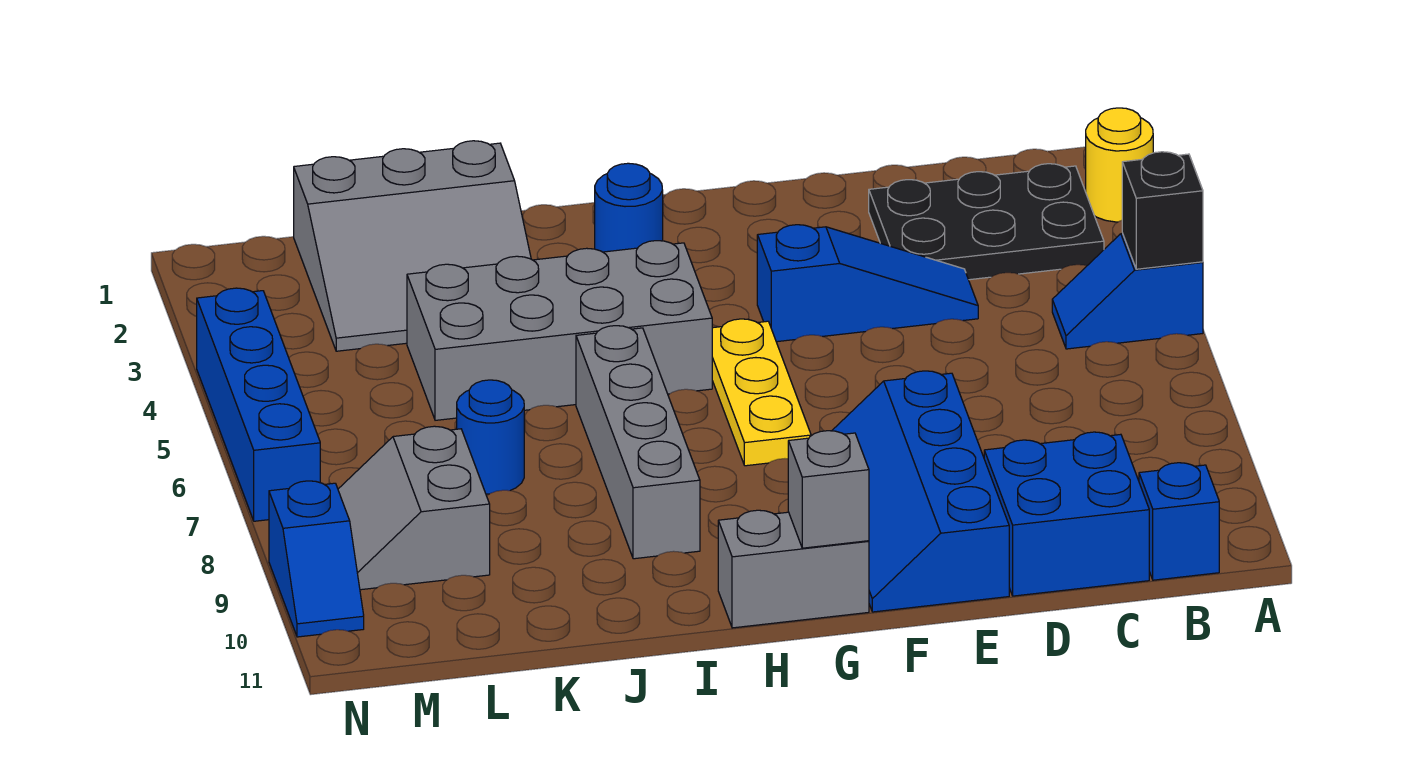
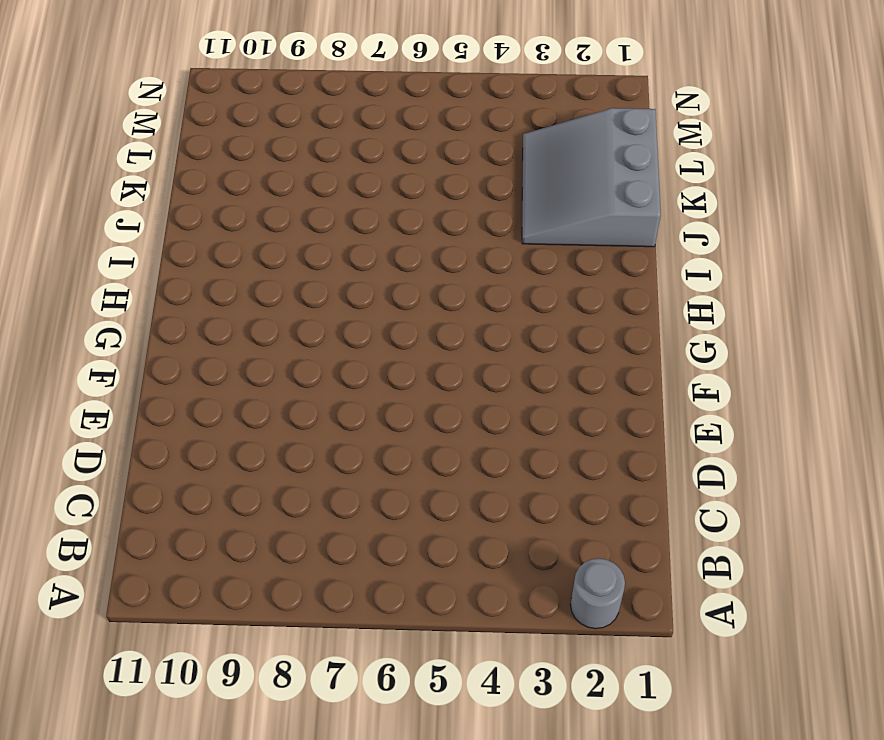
grey 1x1 round brick [570,558,625,629] -> yellow 1x1 round brick [1086,108,1153,222]
none -> blue 1x2 slope [1052,233,1203,349]
none -> black 2x3 plate [869,164,1104,280]
none -> blue 1x1 brick [1139,463,1219,580]

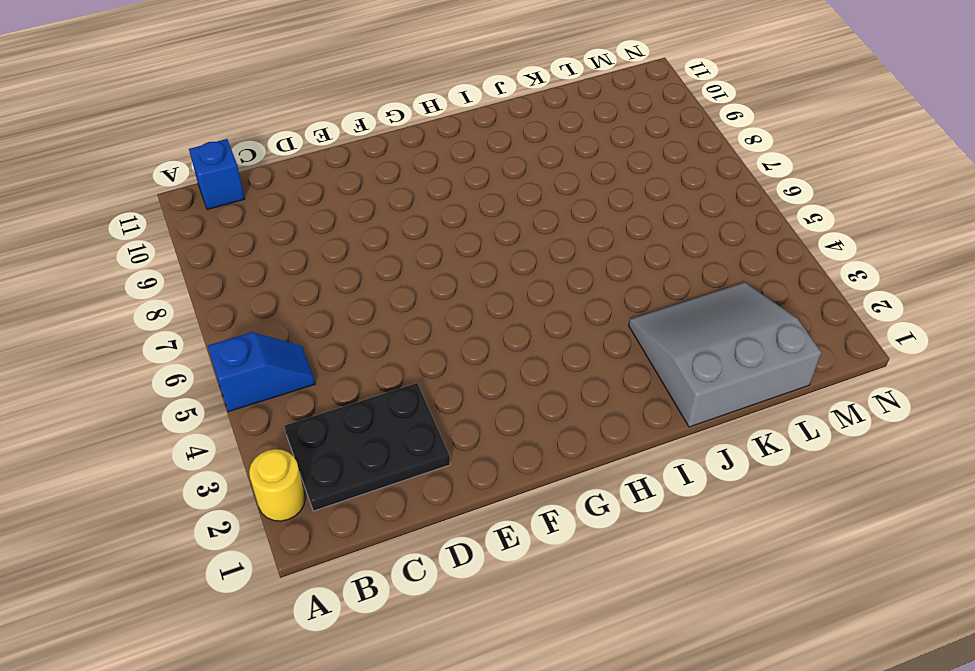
none -> blue 2x2 brick [984,432,1149,596]
none -> blue 1x3 slope [757,225,978,342]
none -> blue 2x4 slope [832,371,1009,612]

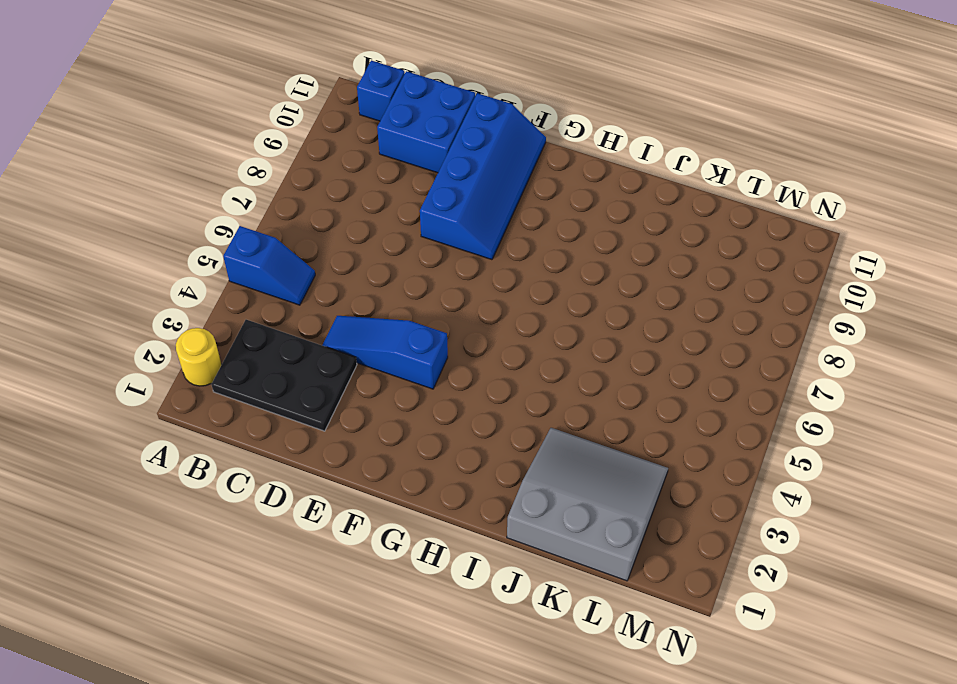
none -> yellow 1x3 plate [712,319,811,466]
none -> grey 1x2 brick [718,510,869,628]
none -> blue 1x1 round brick [595,163,663,252]

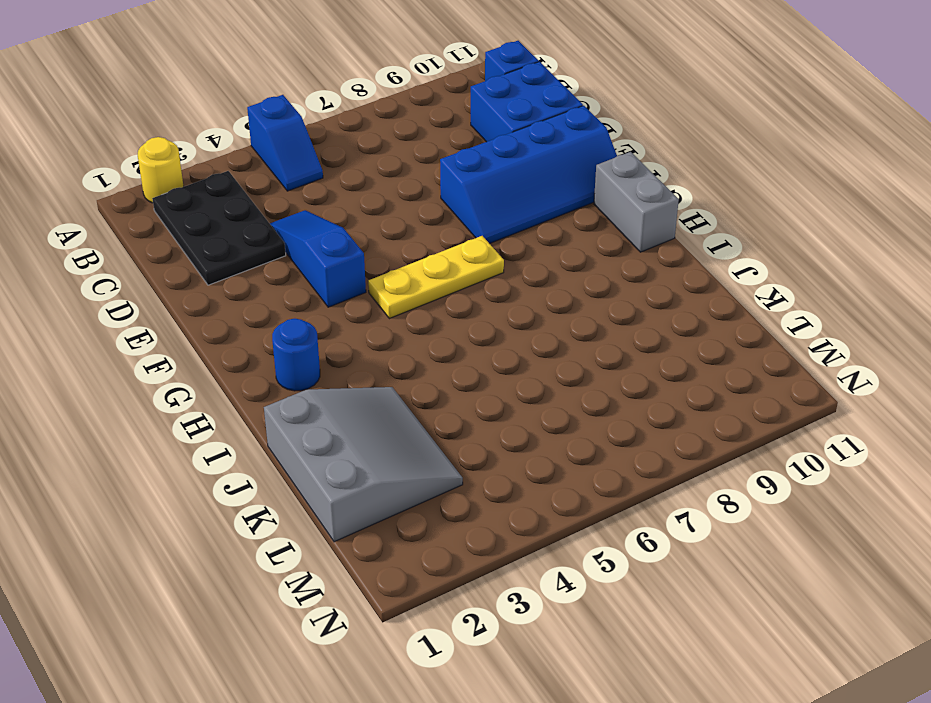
none -> grey 2x4 brick [407,241,712,420]
none -> grey 1x4 brick [576,326,700,559]
none -> blue 1x1 round brick [457,380,524,494]

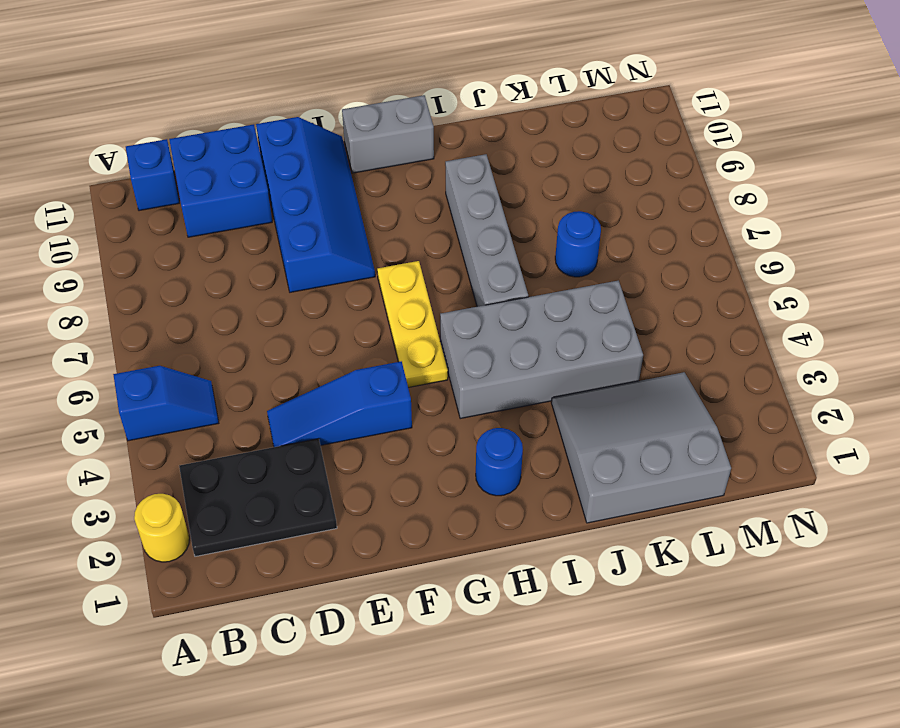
none -> grey 2x2 slope [338,426,490,590]
none -> blue 1x4 brick [197,288,320,521]
none -> blue 1x2 slope [269,481,364,637]

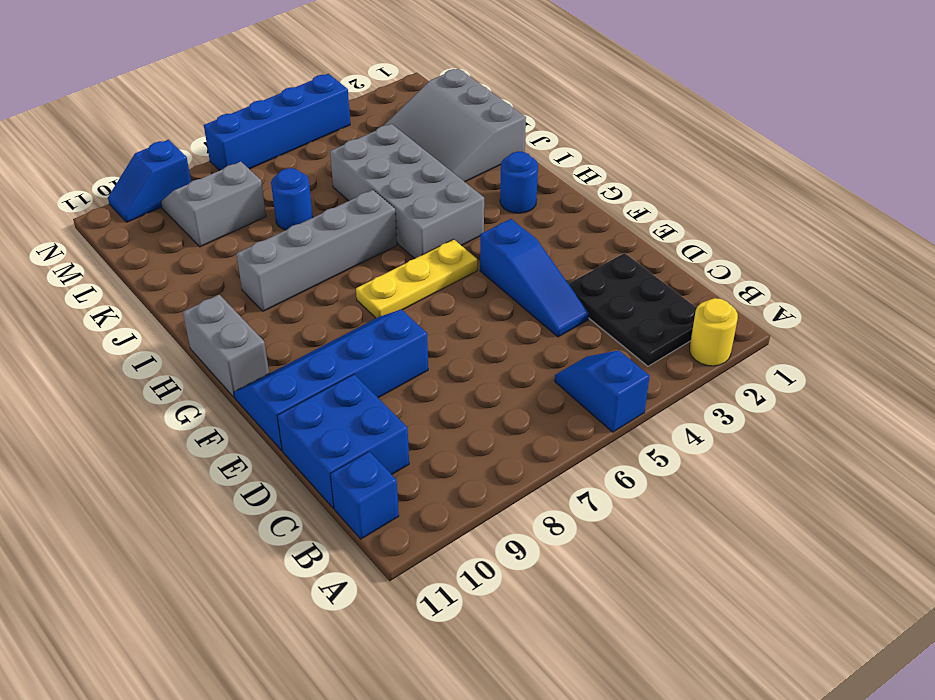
none -> black 1x1 brick [1122,152,1203,269]
none -> grey 1x1 brick [788,431,869,548]

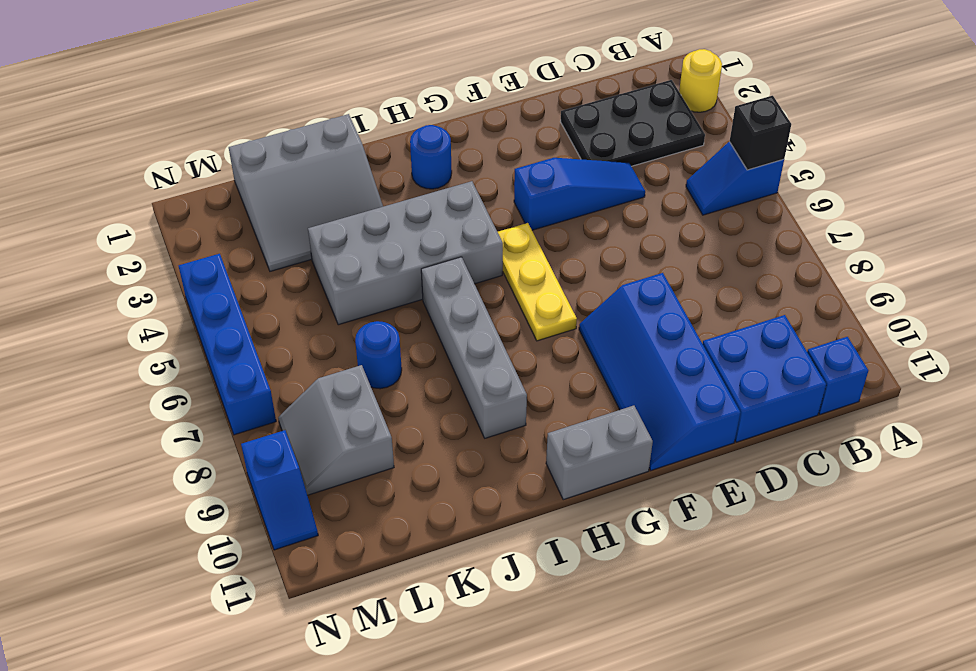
none -> grey 1x1 brick [788,431,869,548]

